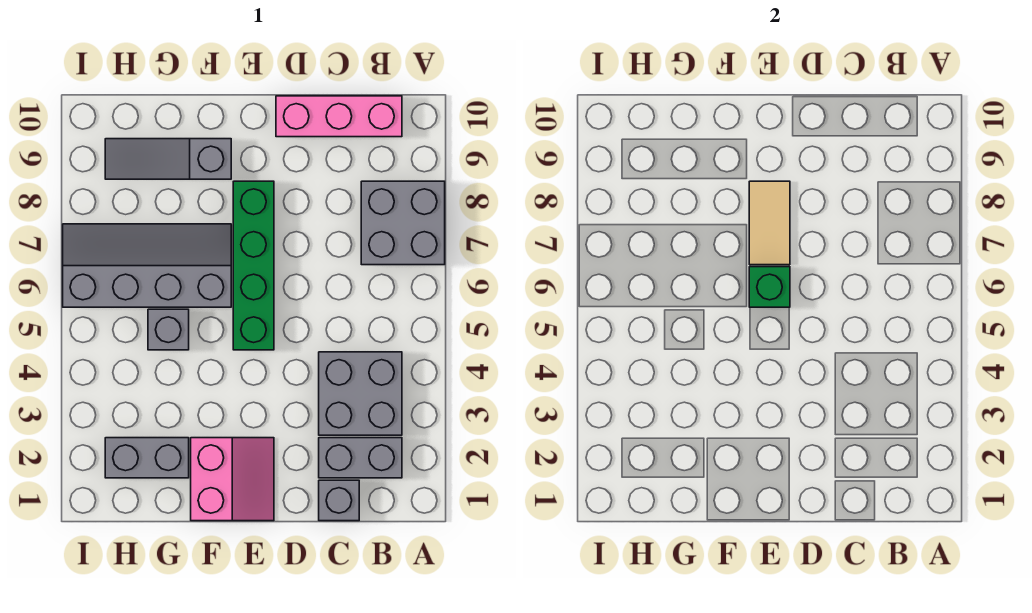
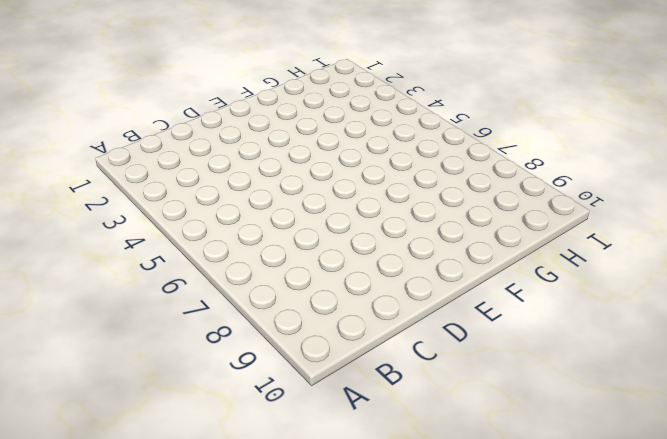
none -> grey 2x2 brick [361,181,445,265]
none -> grey 1x2 brick [319,438,402,478]
none -> grey 2x2 brick [319,352,402,435]

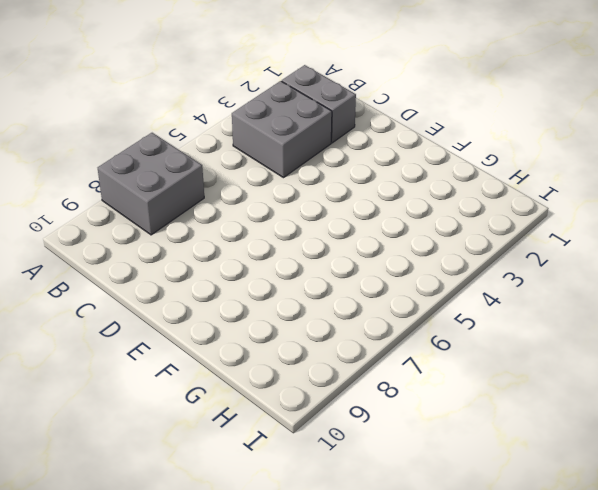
none -> pink 1x3 brick [276,96,402,137]
none -> grey 1x1 brick [319,480,359,521]
none -> pink 2x2 slope [191,438,274,521]

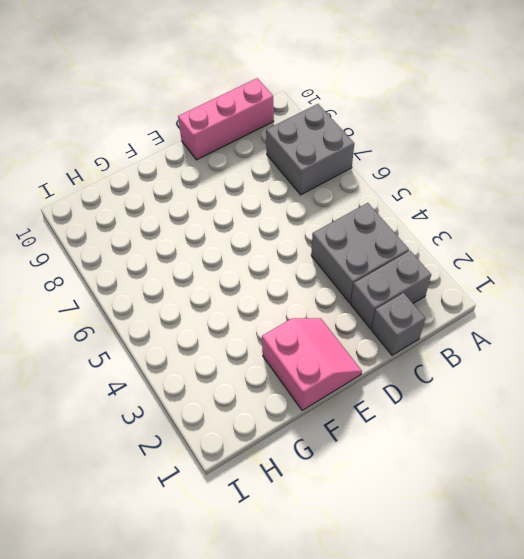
none -> green 1x4 brick [233,181,274,350]
none -> grey 2x4 slope [63,224,231,307]
none -> grey 1x3 slope [105,139,231,179]

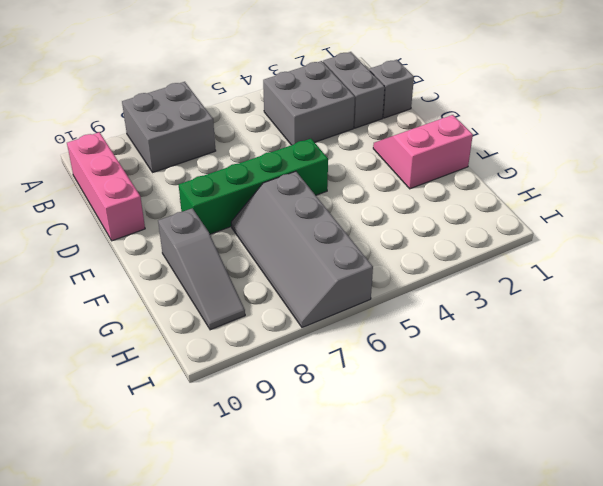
none -> grey 1x2 brick [105,438,189,478]
none -> grey 1x1 brick [148,309,189,350]
none -> green 1x1 brick [749,267,790,307]

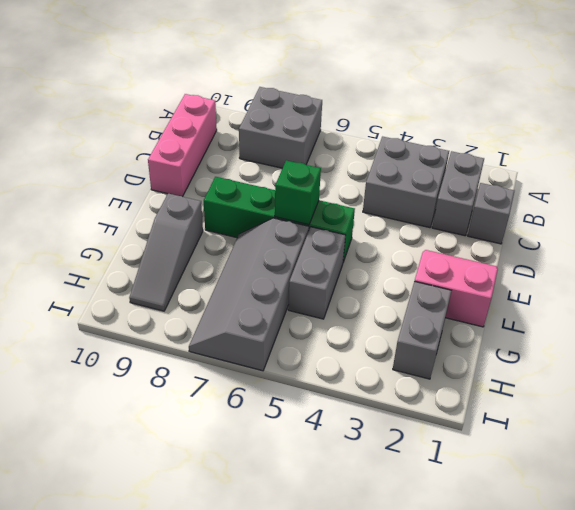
grey 1x2 brick [288,227,345,319] -> grey 1x1 brick [148,309,189,350]
none -> tan 1x2 tile [749,181,790,265]

